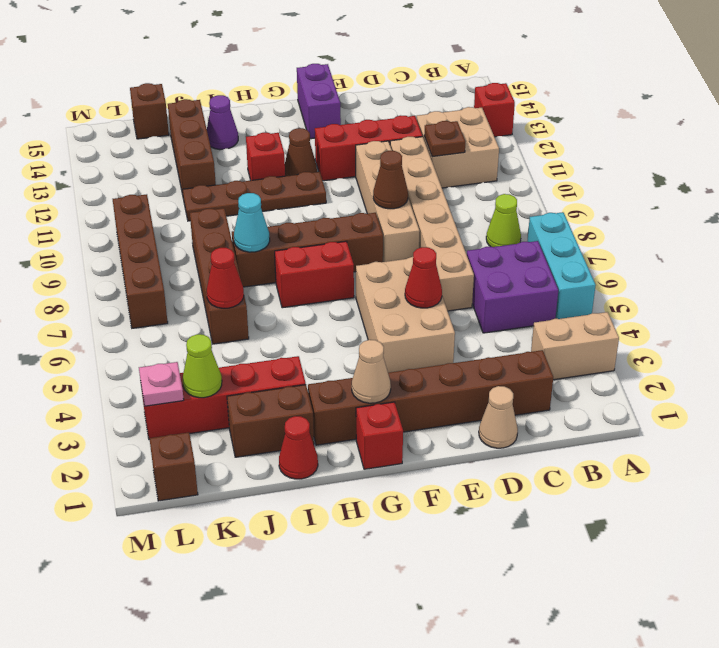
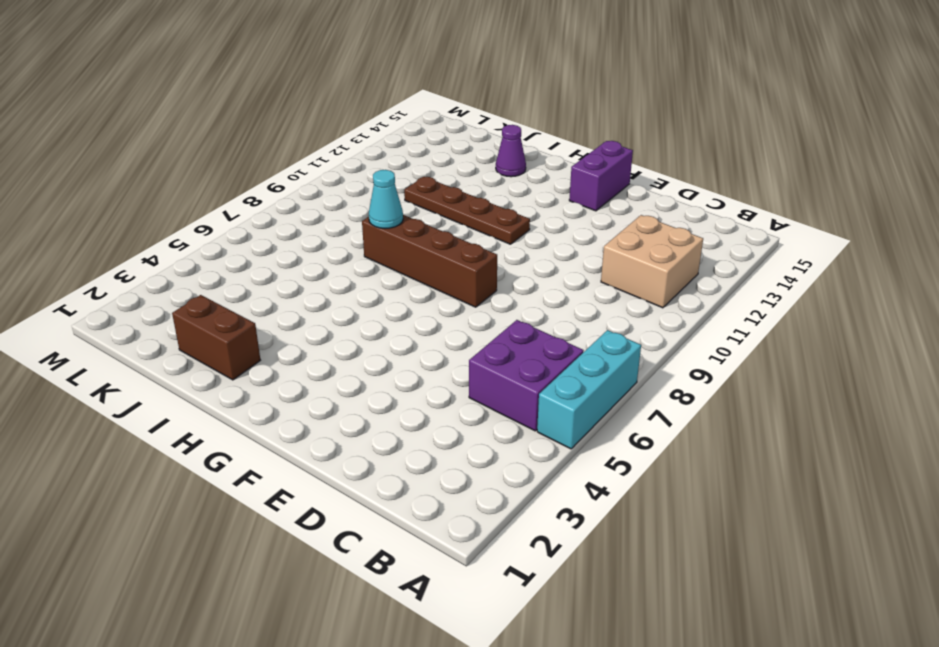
none -> tan 1x2 brick [531,312,619,380]
none -> red 1x1 brick [474,83,515,137]
none -> lime 1x1 cone [486,194,521,247]
none -> brown 1x6 brick [308,350,553,445]

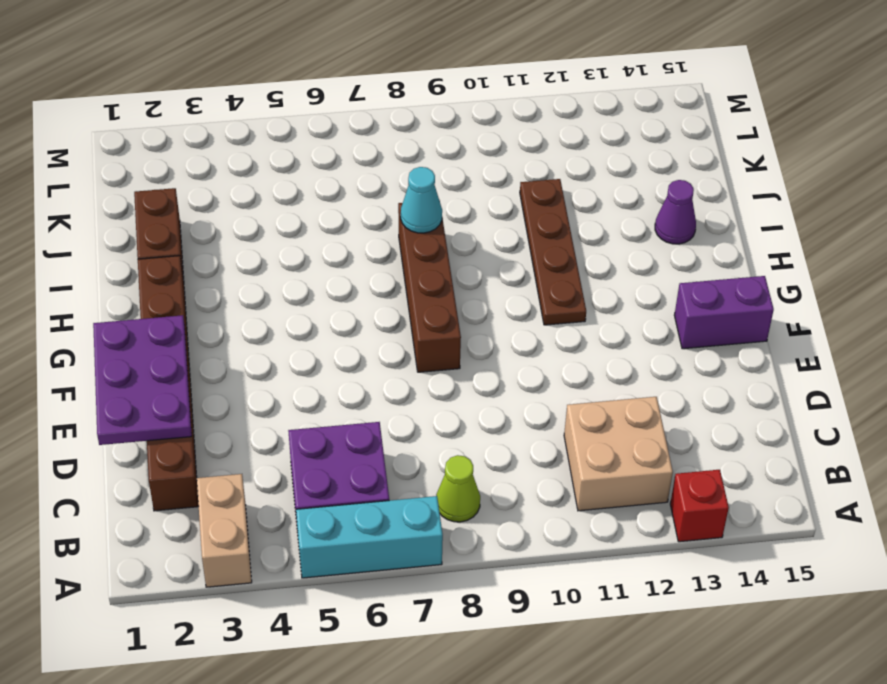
purple 2x3 plate [93,315,192,445] -> none
none -> tan 1x1 cone [479,386,518,448]
none -> tan 1x6 brick [390,137,474,311]
none -> red 1x3 brick [315,115,422,181]
none -> tan 2x3 brick [356,257,455,373]

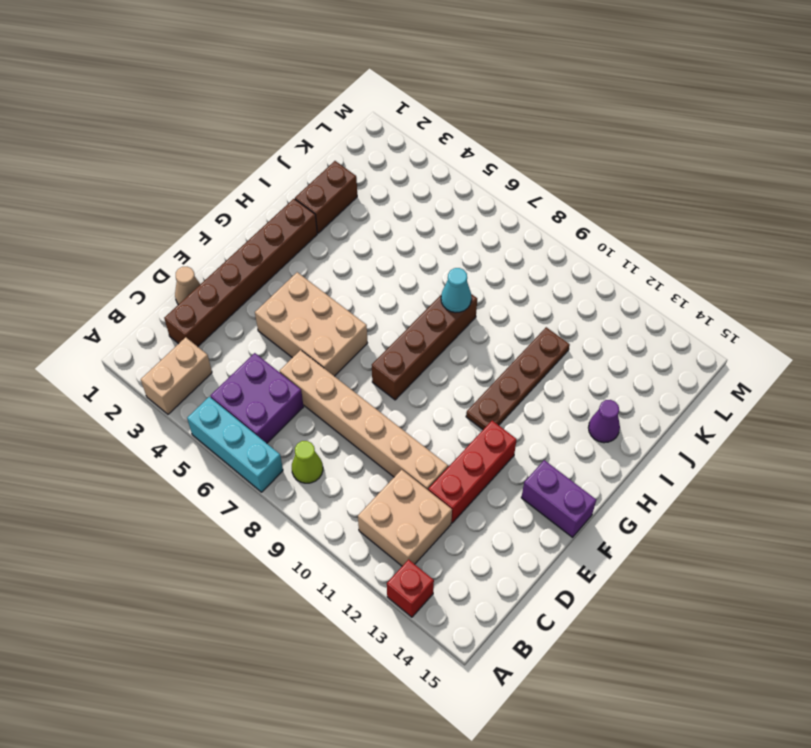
none -> tan 1x4 brick [356,141,420,262]
none -> red 1x1 brick [356,402,403,469]
none -> red 1x2 brick [275,241,354,308]
none -> brown 1x1 cone [285,128,317,176]

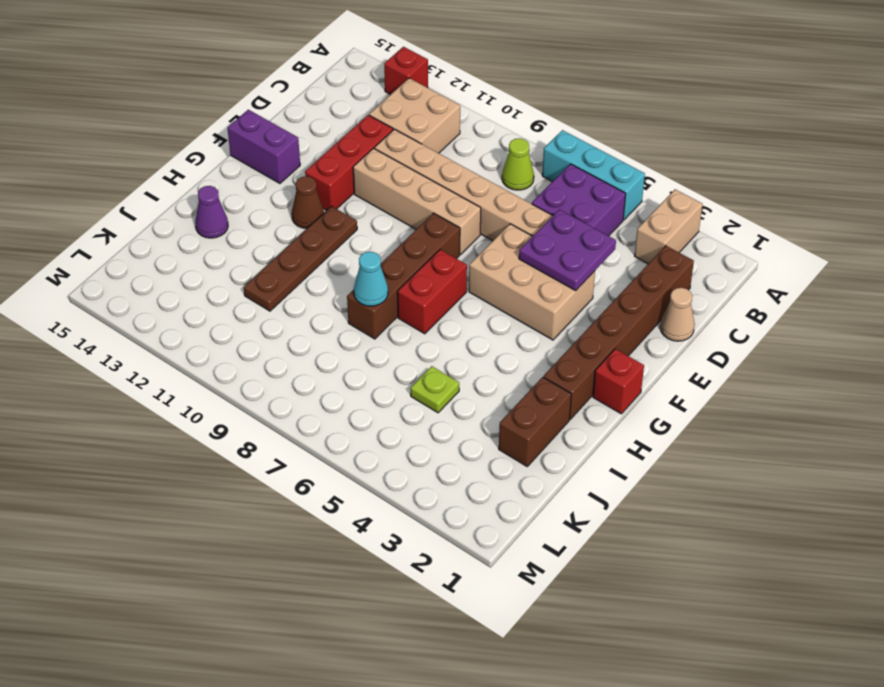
purple 2x2 plate [519,210,616,291] -> red 1x1 cone [405,247,442,308]
lime 1x1 plate [410,366,459,413] -> none
none -> red 1x1 brick [246,133,285,181]
none -> red 1x1 cone [279,416,318,479]
none -> red 1x4 brick [141,356,306,440]
none -> brown 1x4 brick [190,208,249,344]

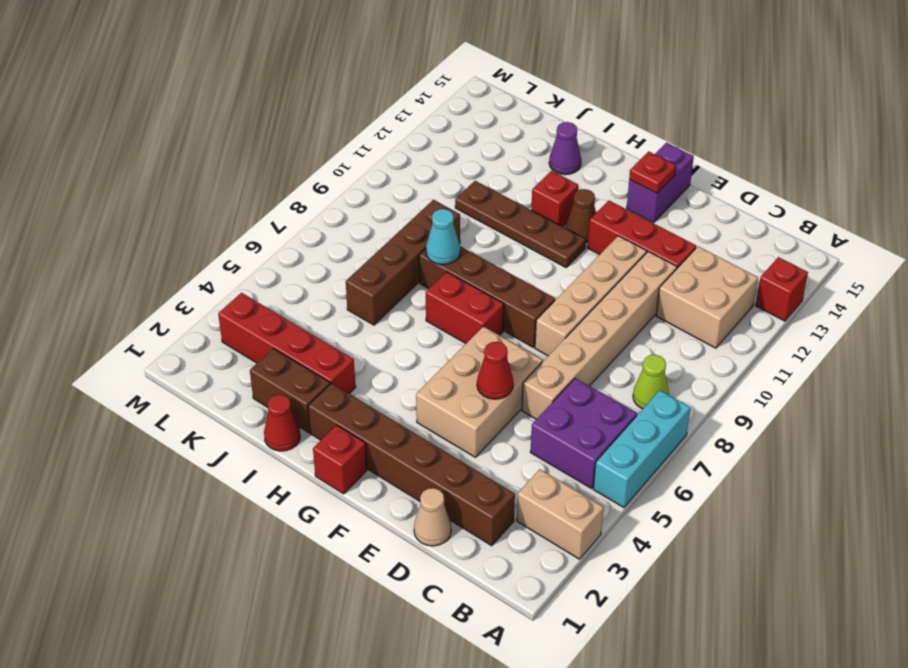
red 1x1 plate [629,151,676,193] -> none
none -> brown 1x3 brick [168,99,216,195]
none -> brown 1x1 brick [130,83,169,139]
none -> brown 1x1 brick [150,433,198,501]
none -> brown 1x4 brick [113,194,168,328]

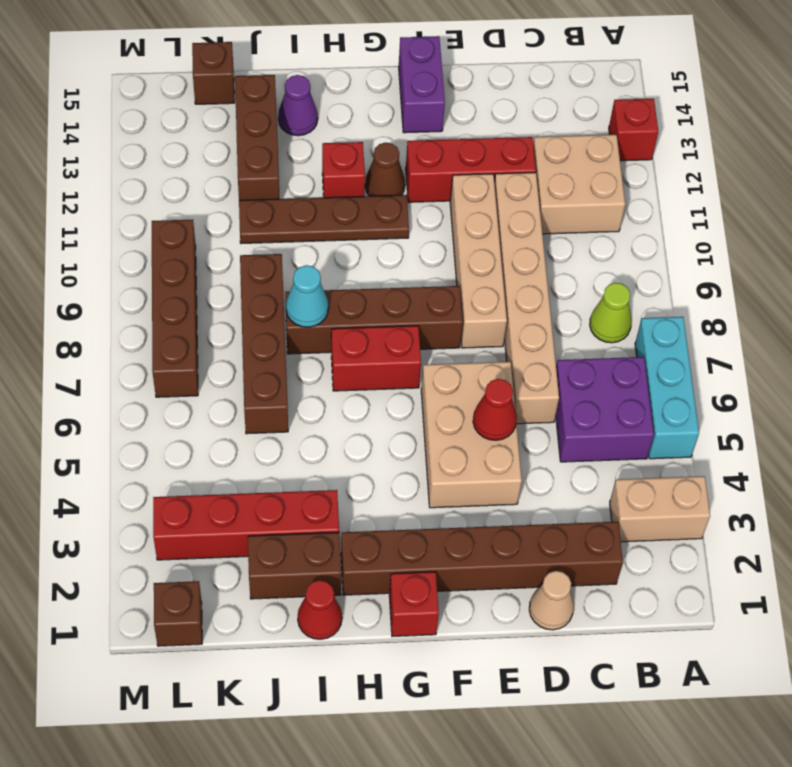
none -> brown 1x1 plate [424,121,465,157]
none -> brown 1x1 cone [373,151,408,209]
none -> tan 1x1 cone [352,340,391,403]
none -> red 1x1 cone [207,248,244,308]

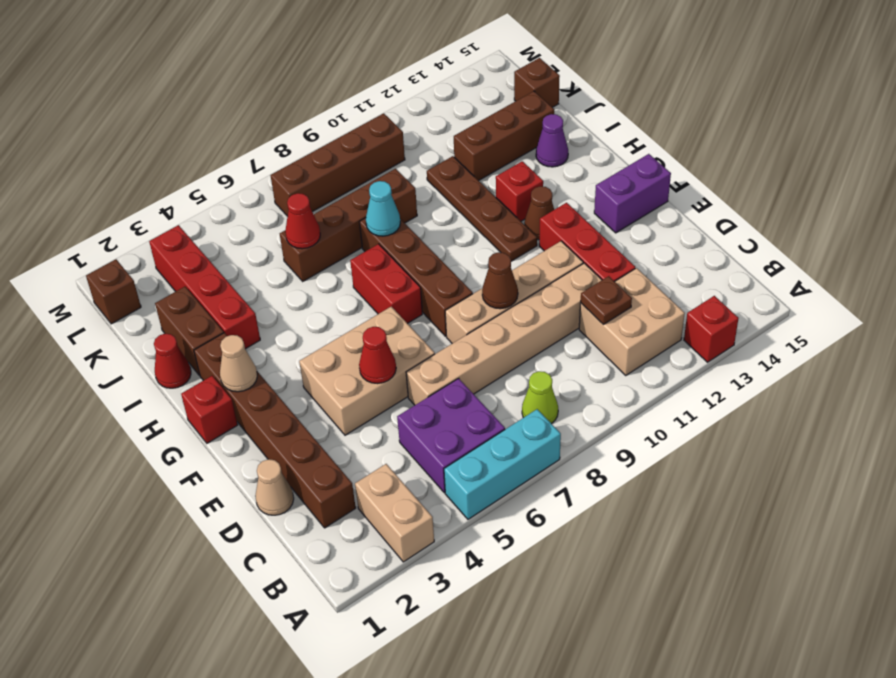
none -> lime 1x1 cone [183,334,222,398]
none -> pink 1x1 plate [139,362,184,406]

